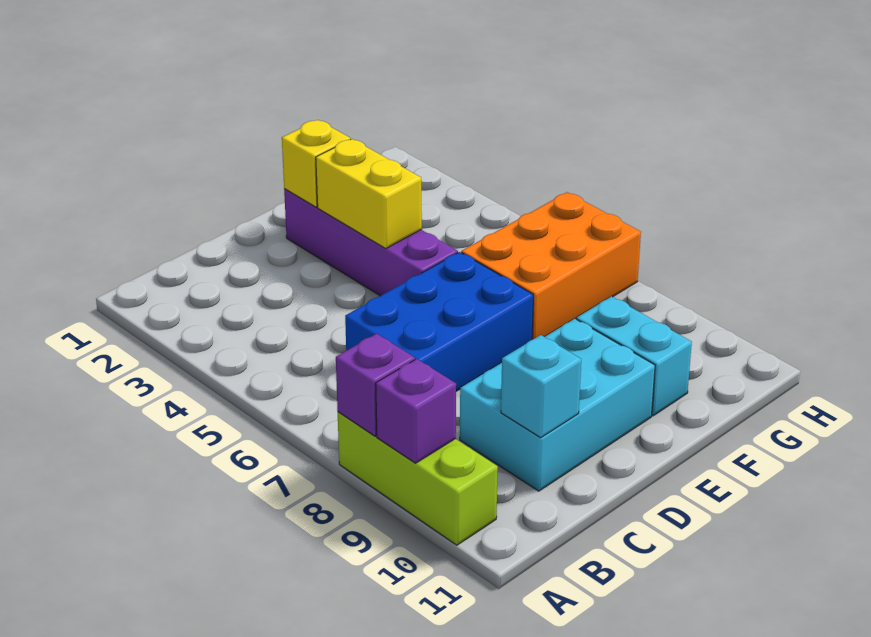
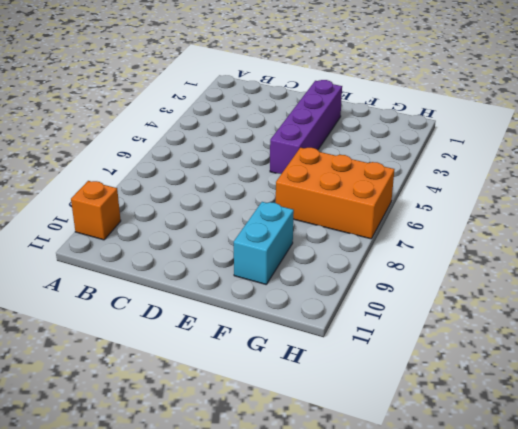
orange 1x1 brick [71,181,121,240] -> lime 1x3 brick [338,412,498,545]
none -> blue 2x3 brick [345,252,533,391]
none -> cyan 2x3 brick [460,319,655,491]

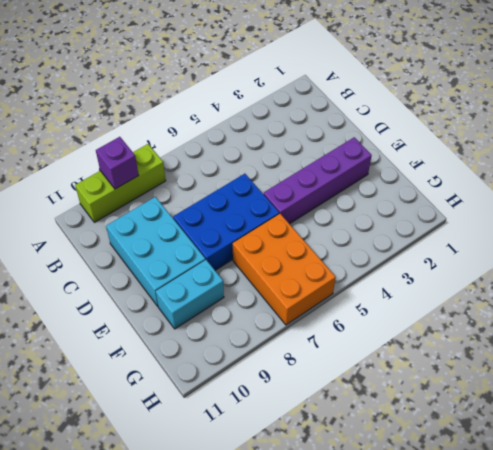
blue 2x3 brick [173,174,279,270] -> blue 2x3 brick turned to [345,252,533,391]
none -> purple 1x1 brick [336,334,415,436]
none -> cyan 1x1 brick [501,335,581,438]

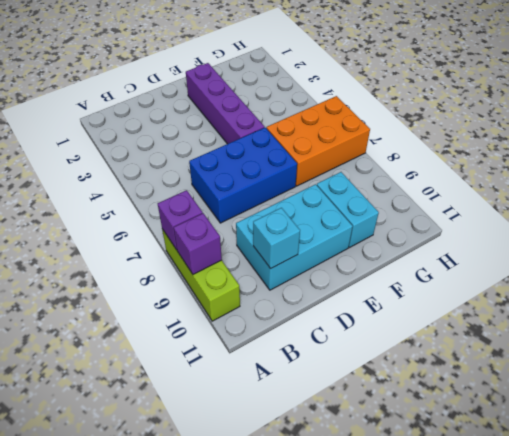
none -> yellow 1x1 brick [282,120,351,207]
none -> yellow 1x2 brick [316,139,422,248]

